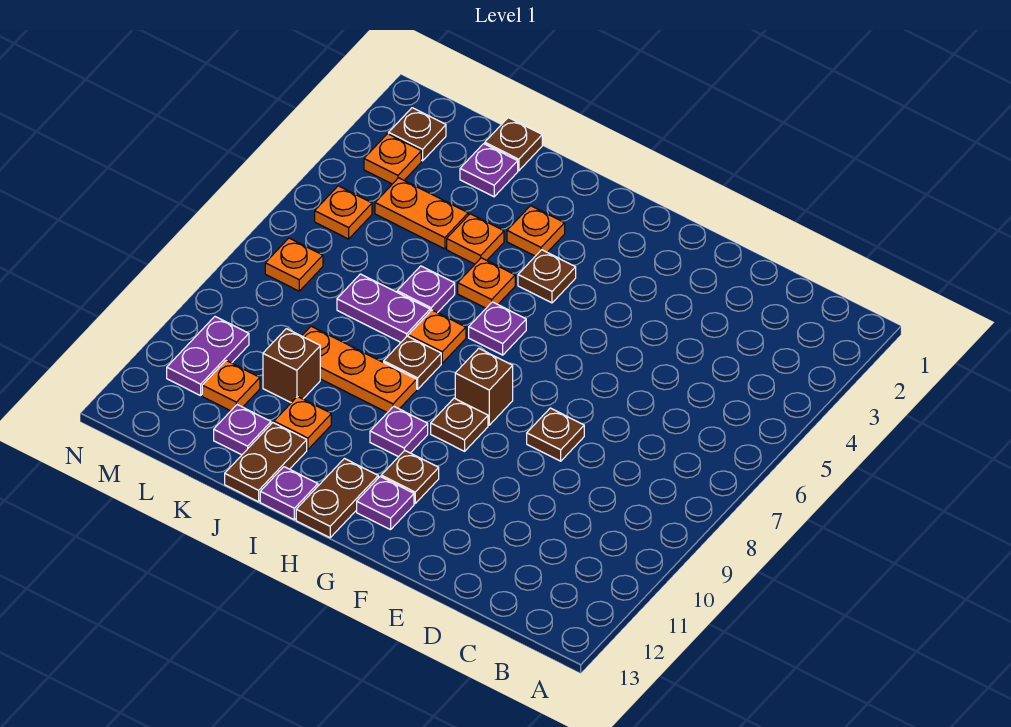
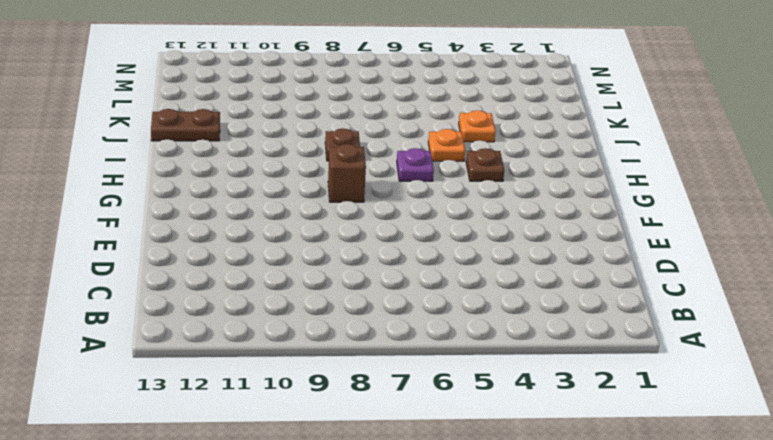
none -> brown 1x1 plate [527,408,584,461]
none -> brown 1x1 plate [431,398,488,451]
none -> brown 1x1 plate [381,451,439,503]
none -> purple 1x1 plate [357,477,414,530]

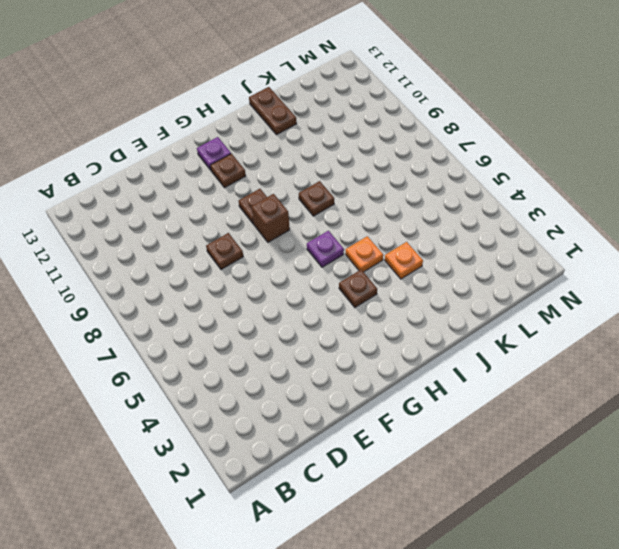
none -> purple 1x1 plate [370,406,428,457]
none -> brown 1x2 plate [296,459,378,538]
none -> orange 1x1 plate [507,206,565,256]
none -> orange 1x1 plate [408,310,466,363]

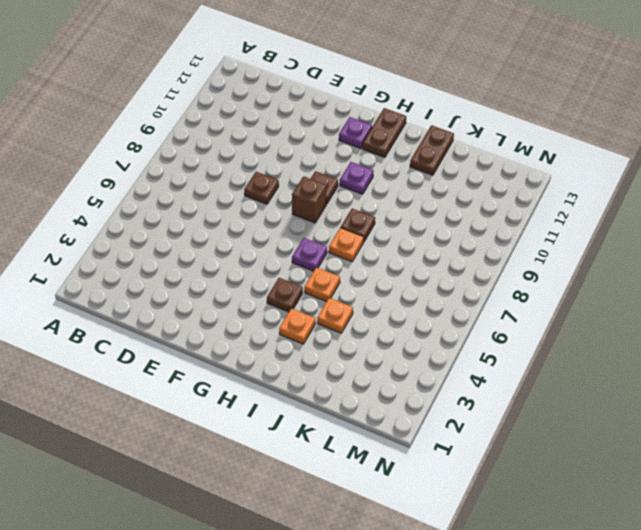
none -> brown 1x1 plate [381,451,439,503]
none -> orange 1x3 plate [302,326,417,413]
none -> purple 1x1 plate [260,467,318,520]
none -> purple 1x1 plate [397,266,455,313]

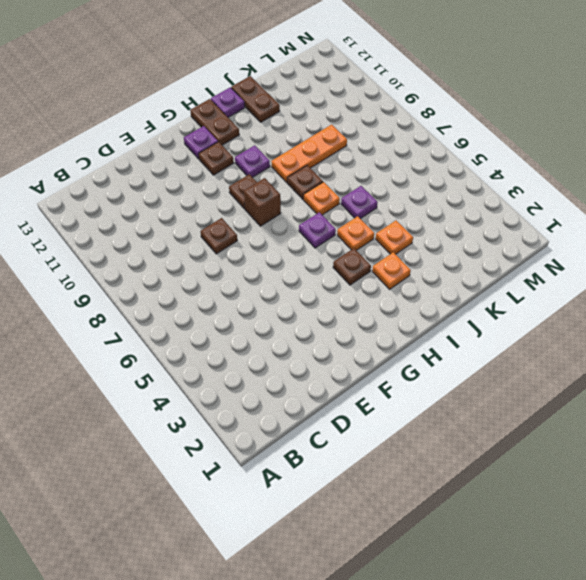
none -> purple 1x2 plate [337,274,430,342]
none -> orange 1x1 plate [274,397,331,450]
none -> brown 1x1 plate [485,118,542,171]
none -> purple 1x1 plate [460,144,518,197]

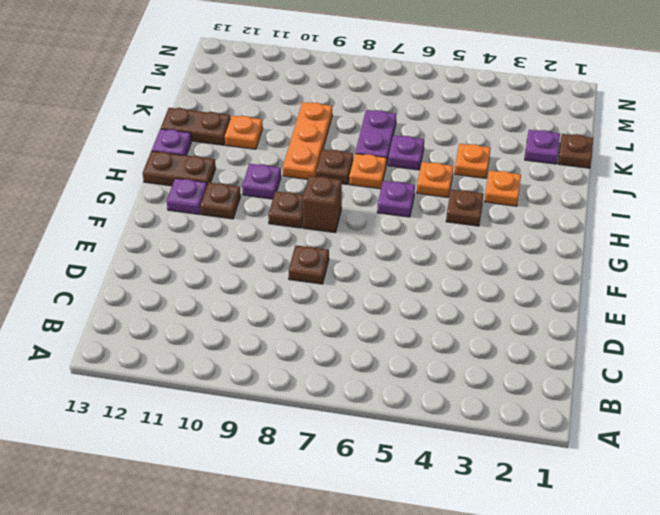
none -> orange 1x2 plate [375,178,468,249]
none -> brown 1x1 brick [263,329,320,403]
none -> purple 1x1 plate [214,405,271,455]
none -> orange 1x1 plate [202,361,260,411]

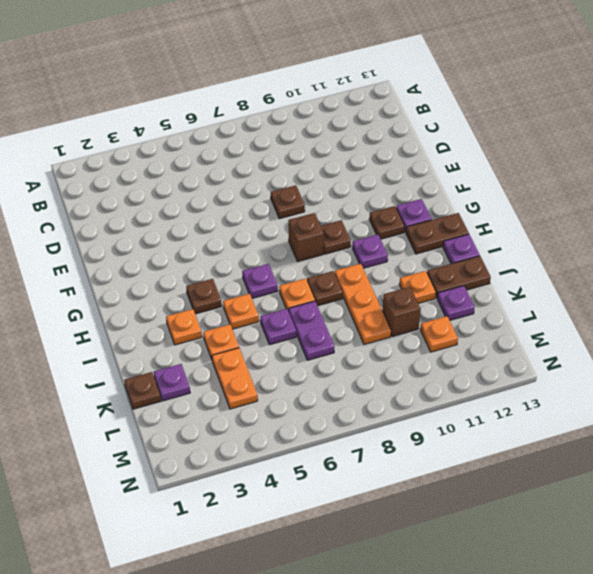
none -> brown 1x1 plate [389,108,446,161]
none -> orange 1x1 plate [364,134,421,184]
none -> orange 1x1 plate [315,186,372,239]
none -> orange 1x1 plate [265,238,323,291]

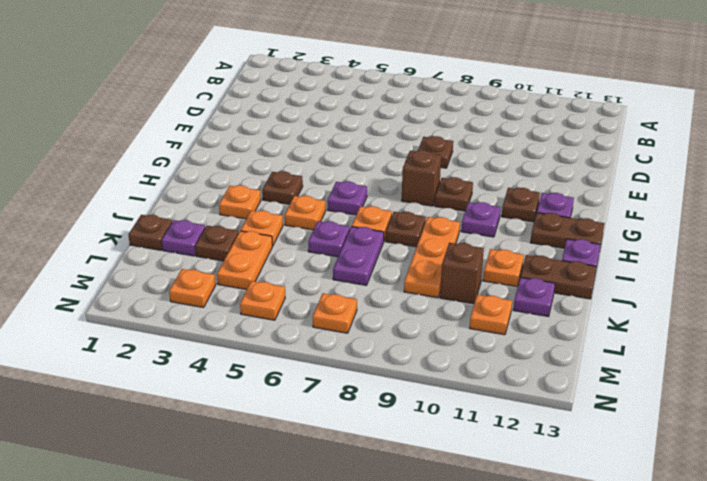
brown 1x1 plate [195,226,239,261] -> brown 1x1 plate moved to [389,108,446,161]
none -> purple 1x2 plate [167,317,249,396]

